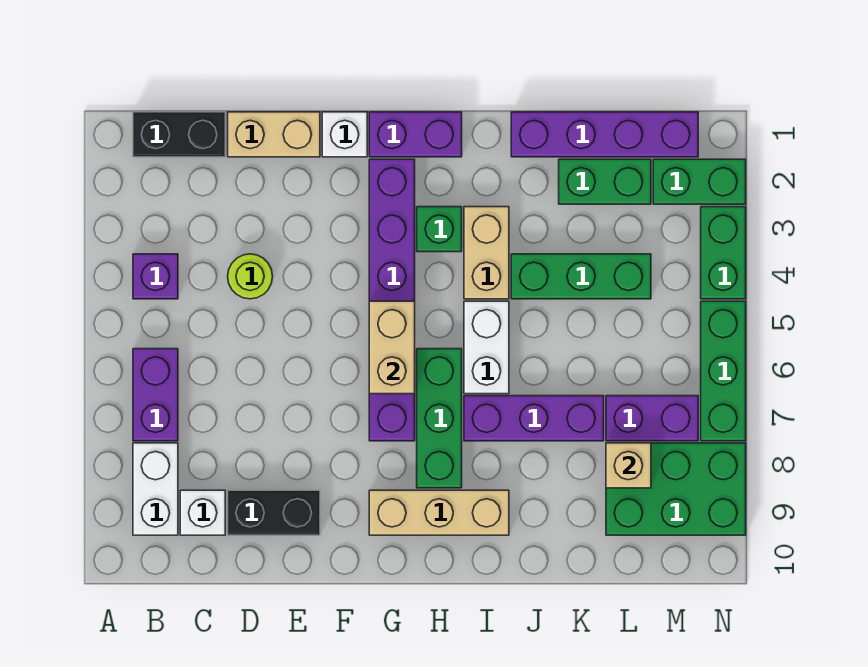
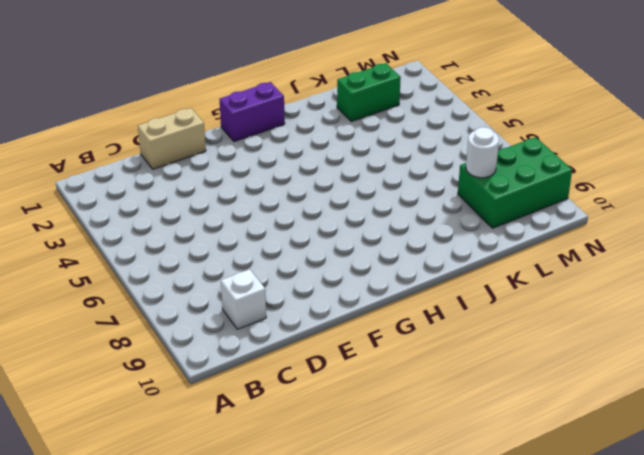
white 1x1 round brick [466,127,499,178] -> tan 1x1 brick [606,443,651,488]
none -> black 1x2 brick [133,112,225,157]
none -> purple 1x1 brick [133,254,178,299]
none -> purple 1x2 brick [133,349,178,441]

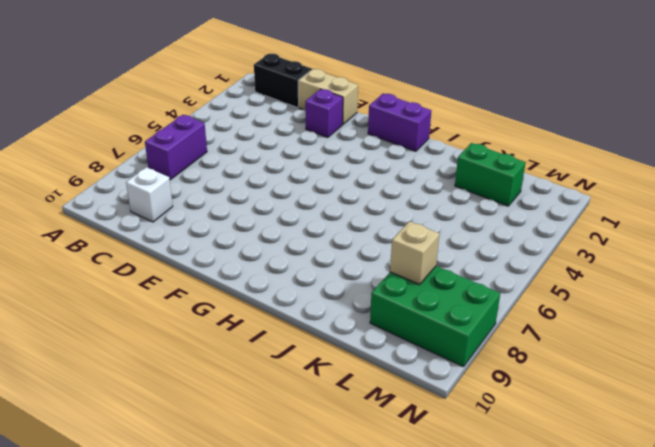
purple 1x1 brick [305,89,343,138] -> purple 1x1 brick moved to [133,254,178,299]
none -> white 1x2 brick [133,443,178,535]
none -> lime 1x1 round brick [228,254,273,299]
none -> black 1x2 brick [228,490,320,535]

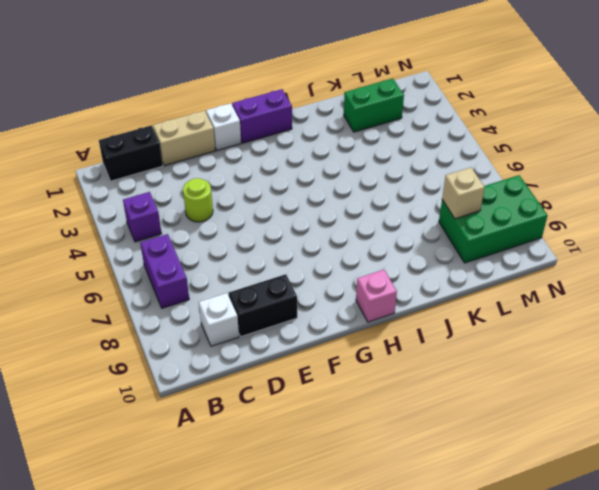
pink 1x1 brick [356,270,397,322] -> none
none -> white 1x2 brick [133,443,178,535]
none -> purple 1x6 brick [369,159,415,441]
none -> tan 1x3 brick [369,490,509,535]

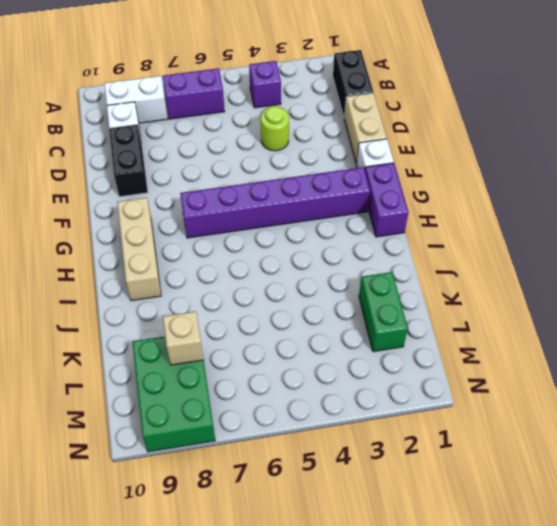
none -> green 1x1 brick [417,207,462,252]
none -> green 1x3 brick [417,349,462,488]
none -> tan 1x2 brick [464,207,509,299]

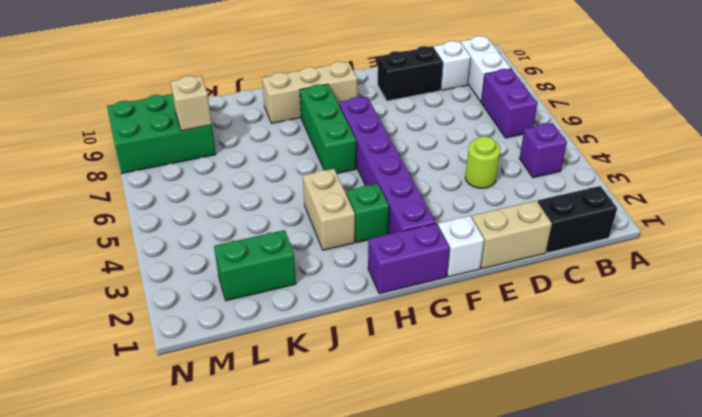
none -> white 1x2 brick [464,301,509,394]
none -> purple 1x3 brick [464,396,604,441]
none -> purple 1x4 brick [511,112,698,157]

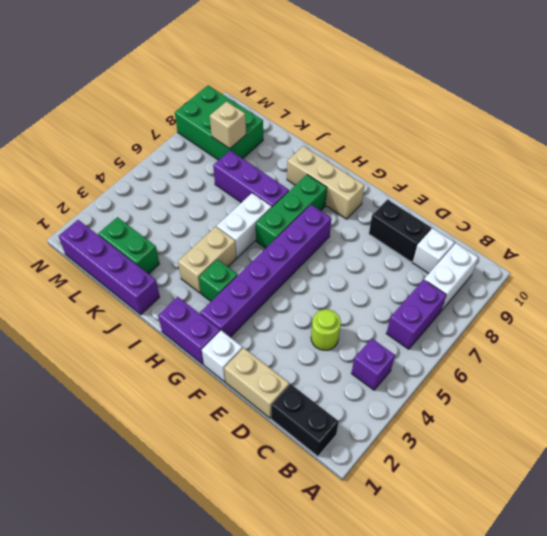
none -> green 1x3 brick [511,254,651,299]
none -> purple 1x2 brick [606,396,698,441]
none -> green 1x2 brick [653,159,746,204]

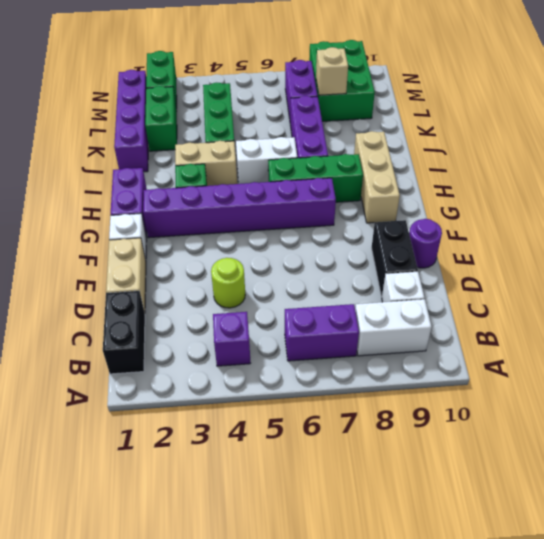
purple 1x1 round brick [409,219,442,268] -> none
none -> green 1x2 brick [701,207,746,299]
none -> green 1x3 brick [701,301,746,441]
none -> tan 1x2 brick [369,301,415,394]

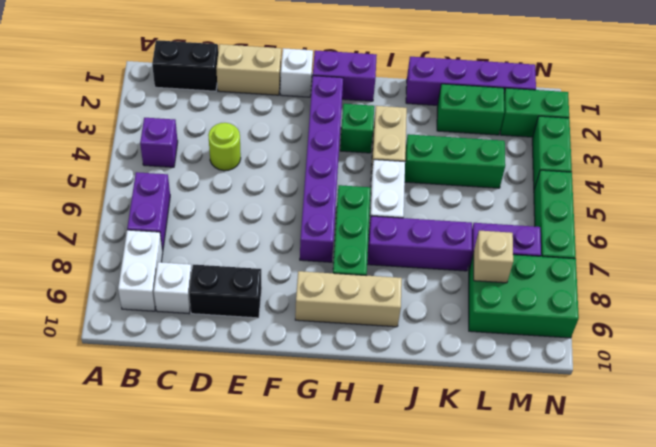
none -> tan 1x2 brick [369,301,415,394]

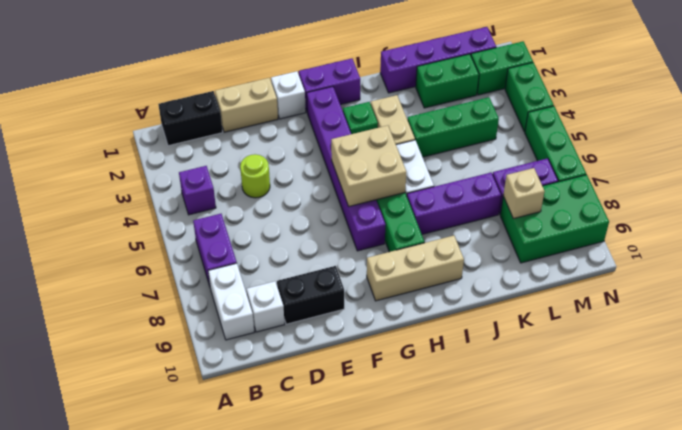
tan 2x2 brick [331,125,406,206] -> tan 1x2 brick [369,301,415,394]

